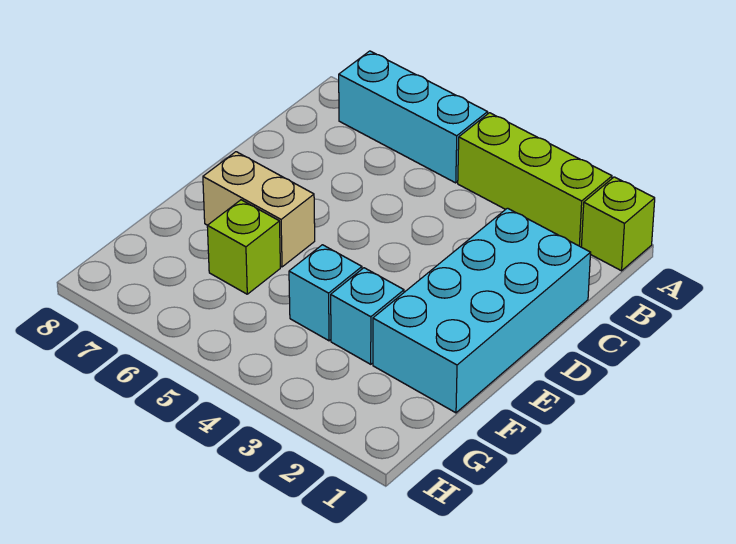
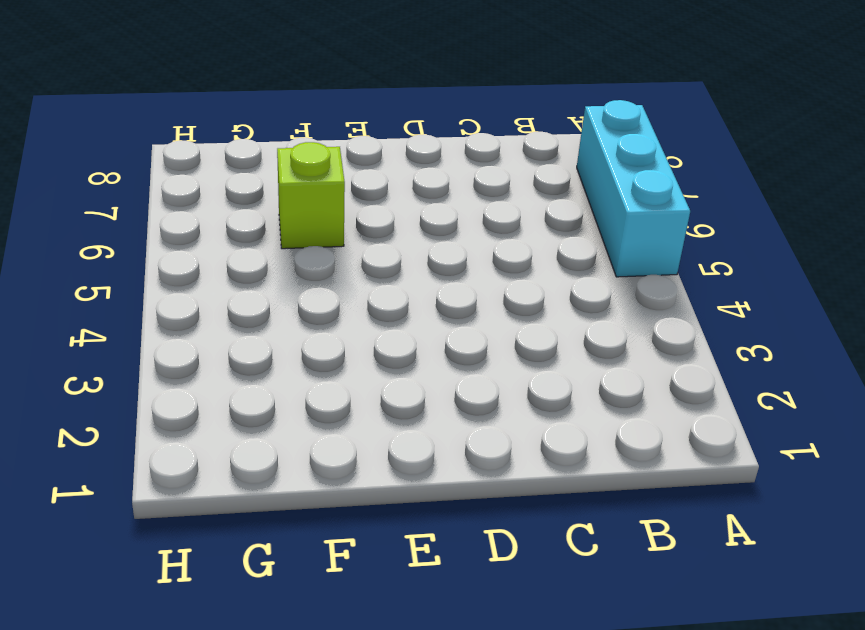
none -> lime 1x1 brick [581,177,655,271]
none -> lime 1x3 brick [458,113,612,247]

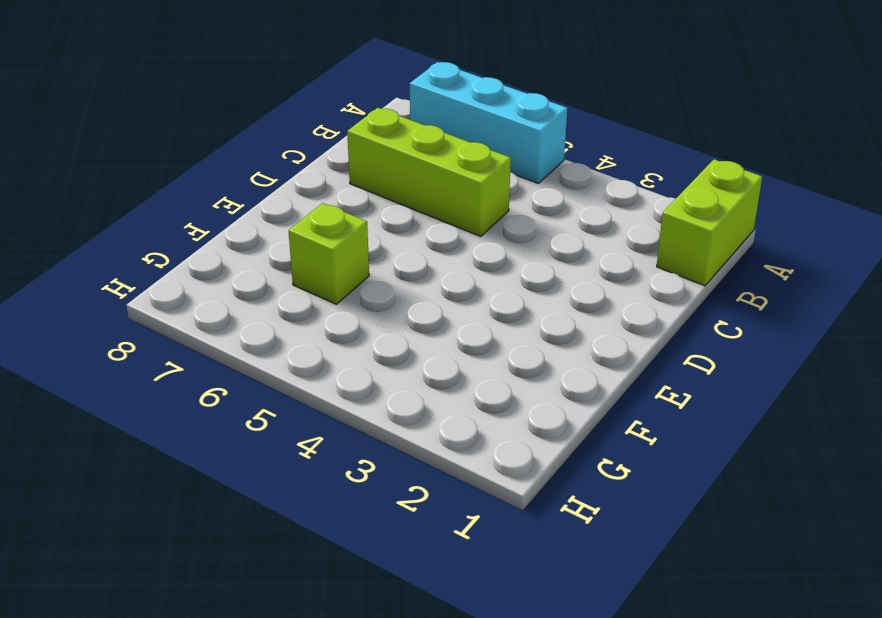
lime 1x2 brick [657,159,762,286] -> lime 1x1 brick [581,177,655,271]
lime 1x3 brick [347,108,511,236] -> lime 1x3 brick moved to [458,113,612,247]
none -> cyan 2x4 brick [373,208,591,413]
none -> tan 1x2 brick [203,152,315,267]

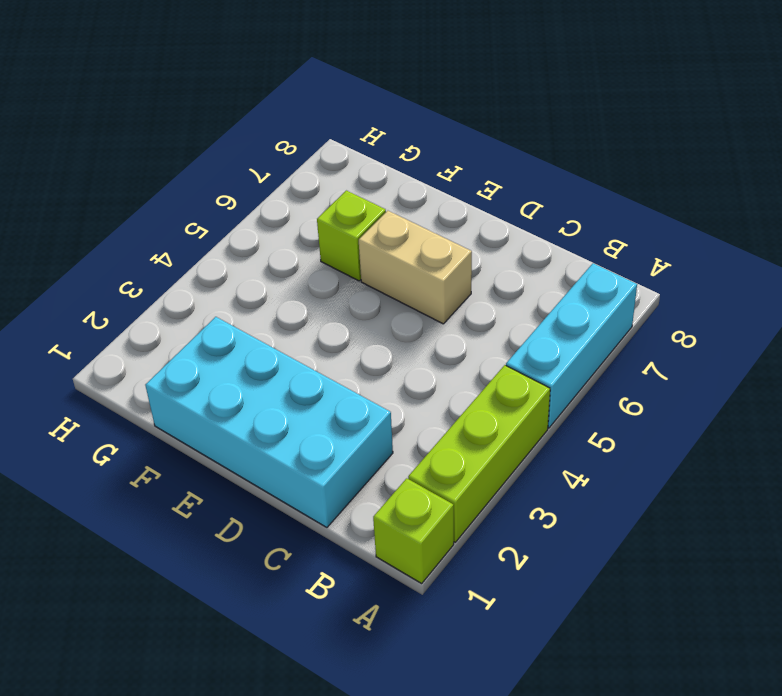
tan 1x2 brick [359,211,472,324] -> tan 1x2 brick turned to [203,152,315,267]
none -> cyan 1x1 brick [331,268,404,364]
none -> cyan 1x1 brick [289,245,362,341]

